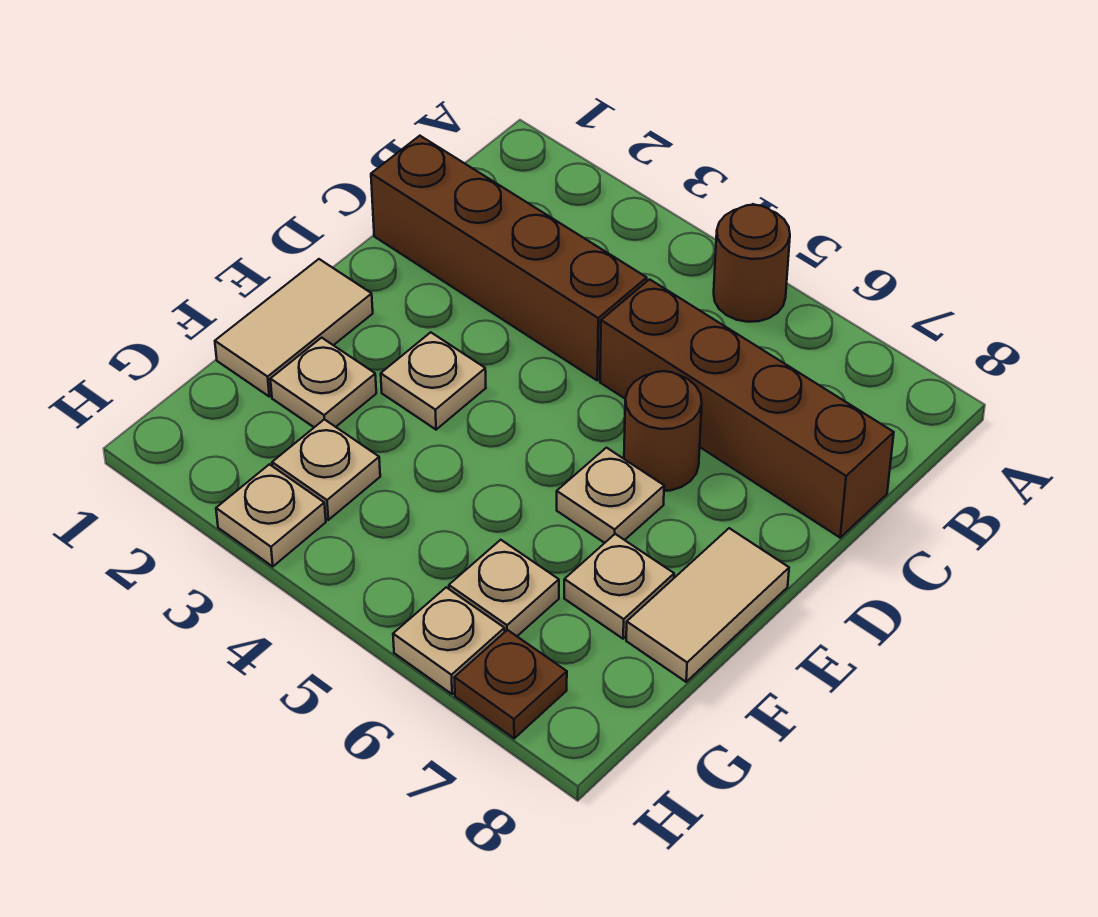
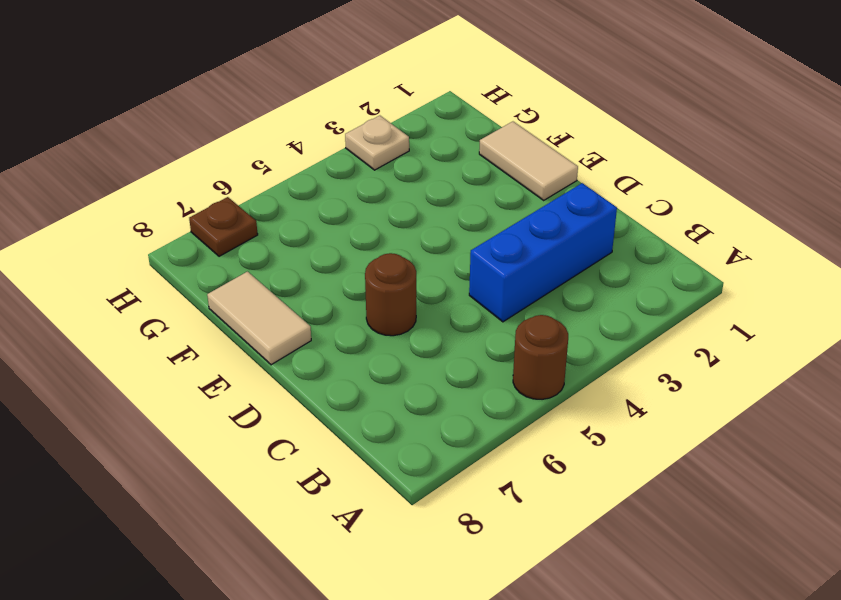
blue 1x3 brick [469,183,617,322] -> brown 1x4 brick [371,136,647,380]
none -> brown 1x4 brick [600,279,894,538]
none -> tan 1x1 plate [381,332,486,430]
none -> tan 1x1 plate [557,448,664,543]

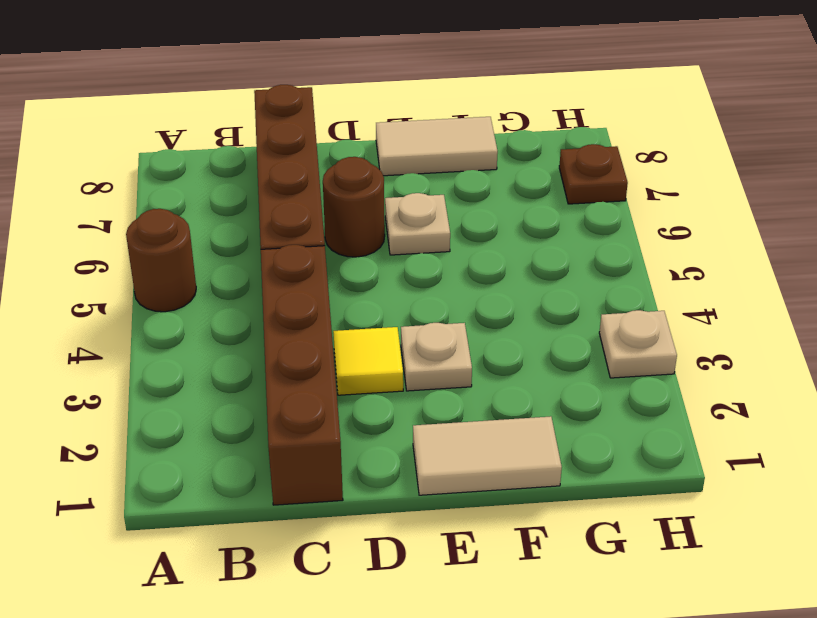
yellow 1x1 tile [333,327,403,395] -> none
none -> tan 1x1 plate [270,338,376,427]
none -> tan 1x1 plate [564,534,674,639]
none -> tan 1x1 plate [272,419,380,520]

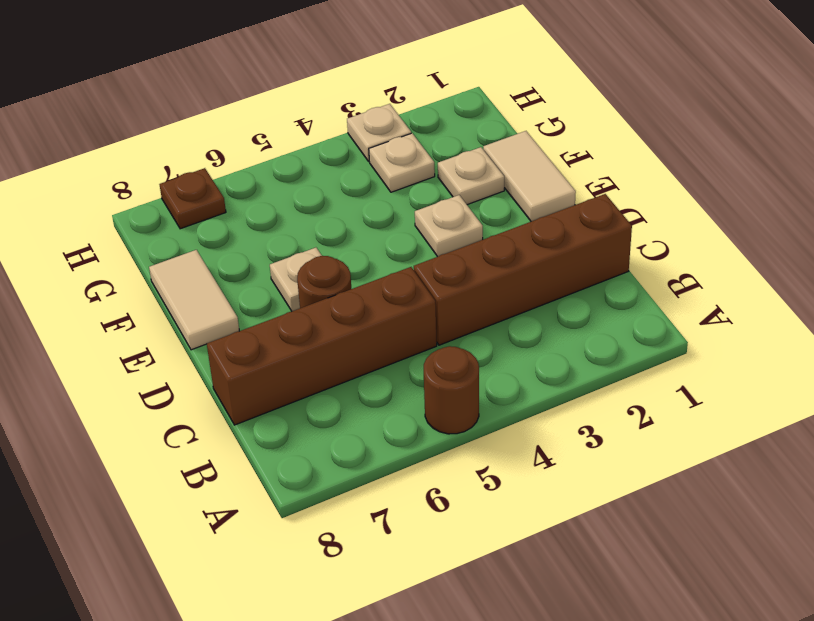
none -> tan 1x1 plate [564,534,674,639]
none -> tan 1x1 plate [449,540,559,636]
none -> tan 1x1 plate [393,587,505,694]

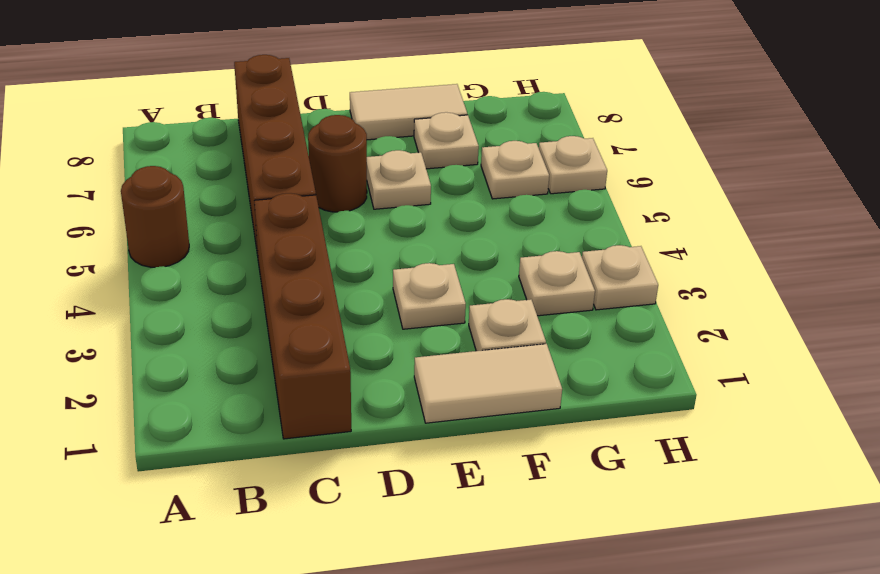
none -> brown 1x1 plate [454,630,567,738]

